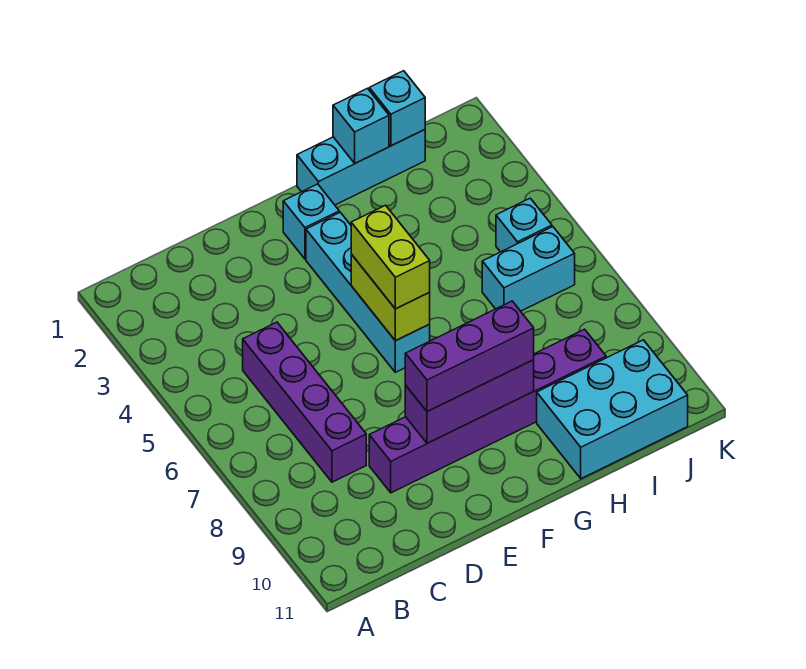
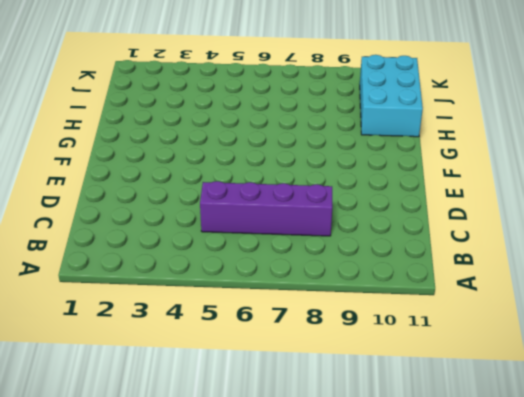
none -> purple 1x6 brick [369,329,606,493]
none -> cyan 1x1 brick [283,184,339,259]
none -> cyan 1x4 brick [306,212,430,372]

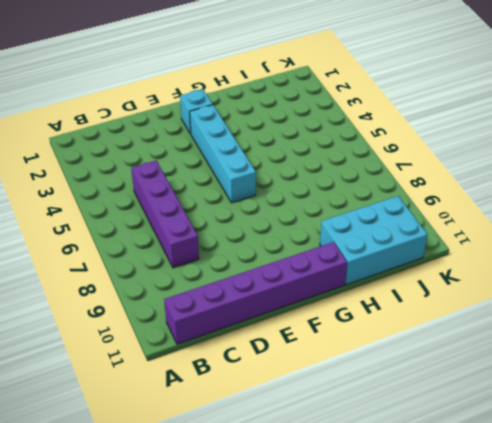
purple 1x6 brick [164,242,347,344] -> purple 1x6 brick moved to [369,329,606,493]
none -> cyan 1x3 brick [297,130,425,205]
none -> cyan 1x2 brick [482,227,575,311]
none -> cyan 1x1 brick [496,198,552,252]

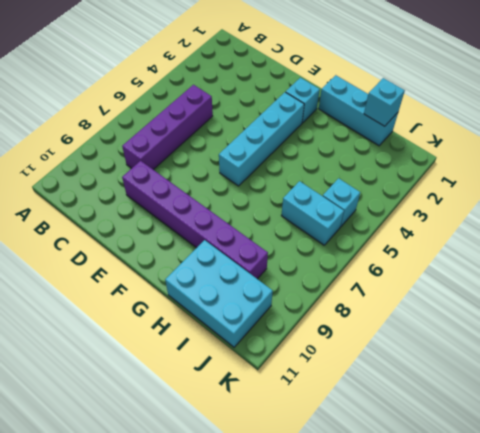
none -> purple 1x3 brick [405,360,534,443]
none -> lime 1x2 brick [351,254,430,341]
none -> cyan 1x1 brick [333,88,389,163]

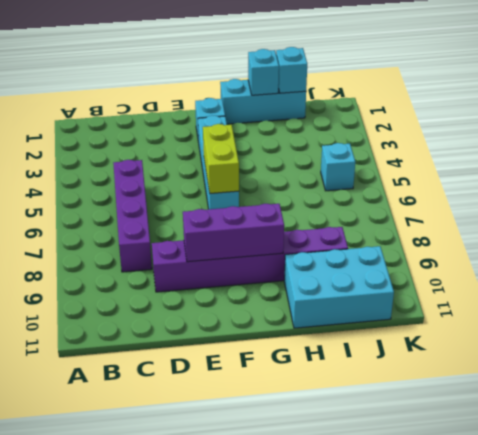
none -> cyan 1x2 brick [482,227,575,311]
none -> purple 1x3 brick [405,301,534,412]
none -> lime 1x2 brick [351,205,430,309]

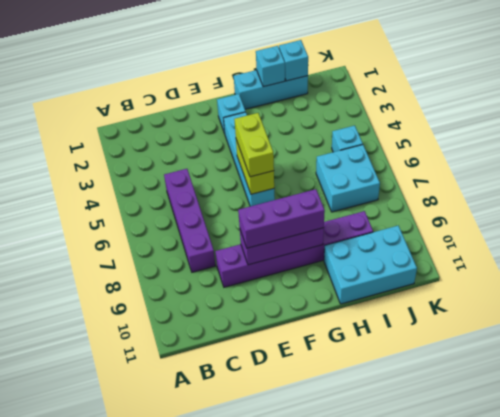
cyan 2x2 brick [316,145,380,212] -> cyan 1x2 brick [482,227,575,311]

